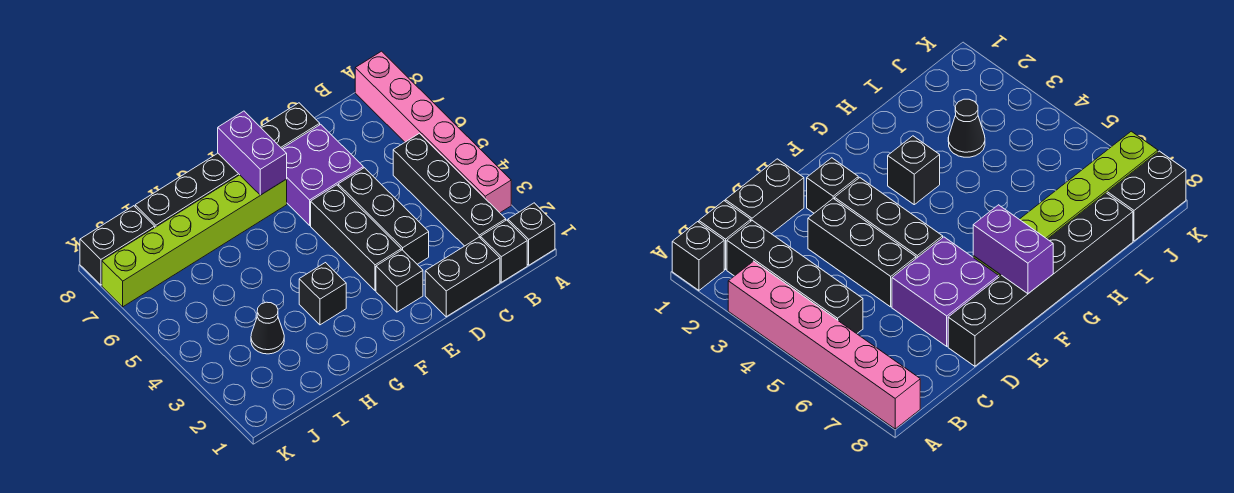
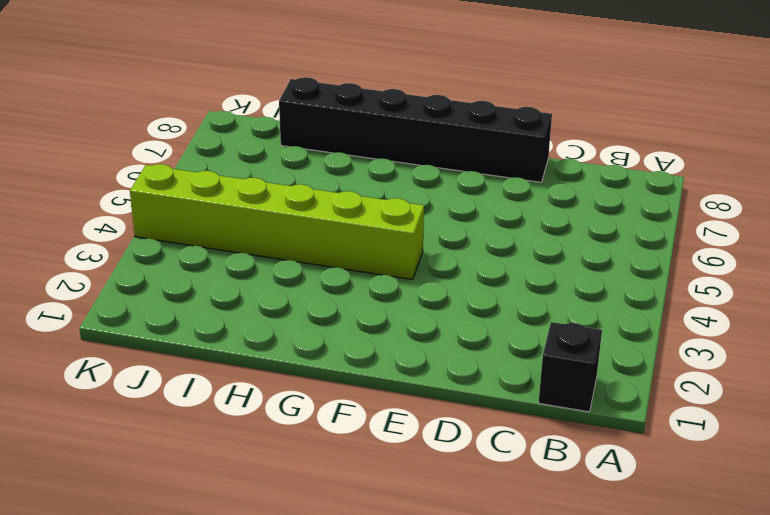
lime 1x6 brick [130,164,424,280] -> lime 1x6 brick moved to [102,175,287,307]
none -> black 1x1 brick [508,203,555,265]
none -> pink 1x6 brick [355,51,511,213]
none -> black 1x4 brick [393,133,506,246]

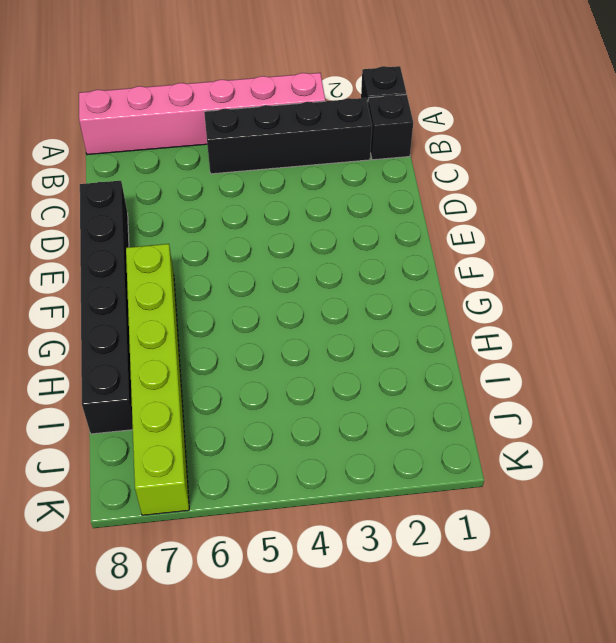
none -> black 1x2 brick [425,237,500,317]
none -> black 1x3 brick [338,168,429,264]
none -> purple 2x2 brick [282,124,363,225]

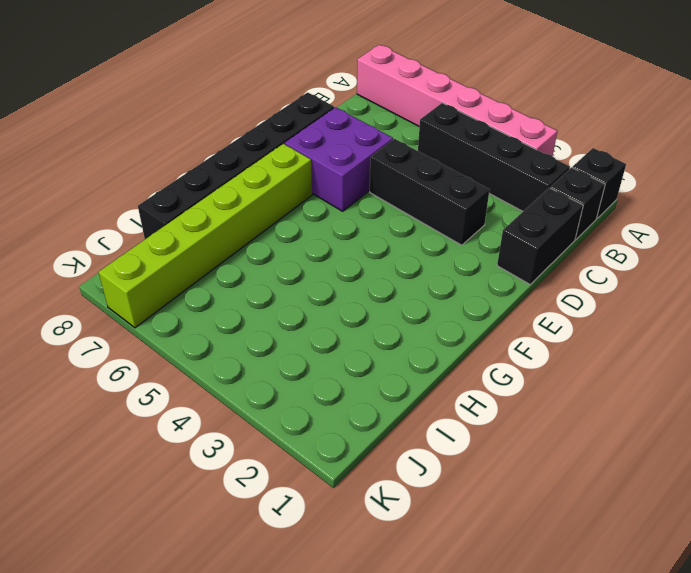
none -> black 1x1 brick [376,250,423,312]
none -> black 1x3 brick [311,185,401,291]
none -> black 1x1 brick [299,263,346,325]

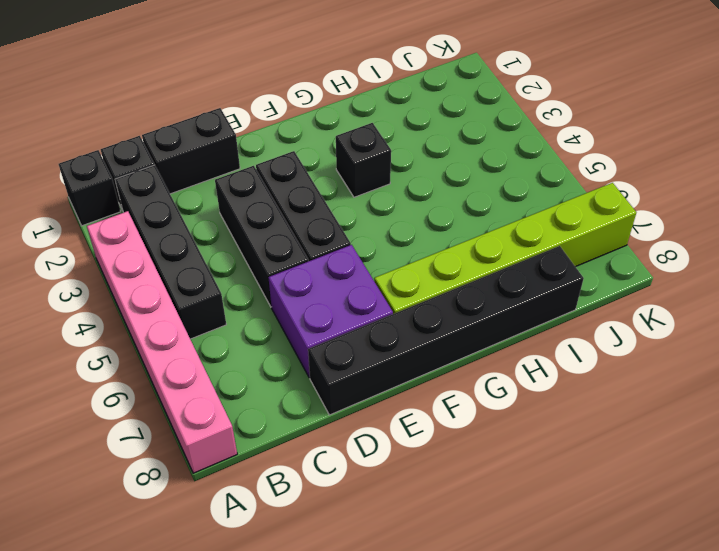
none -> black 1x1 brick [376,250,423,312]
none -> black 1x1 cone [251,302,284,354]
none -> black 1x2 brick [80,206,155,285]

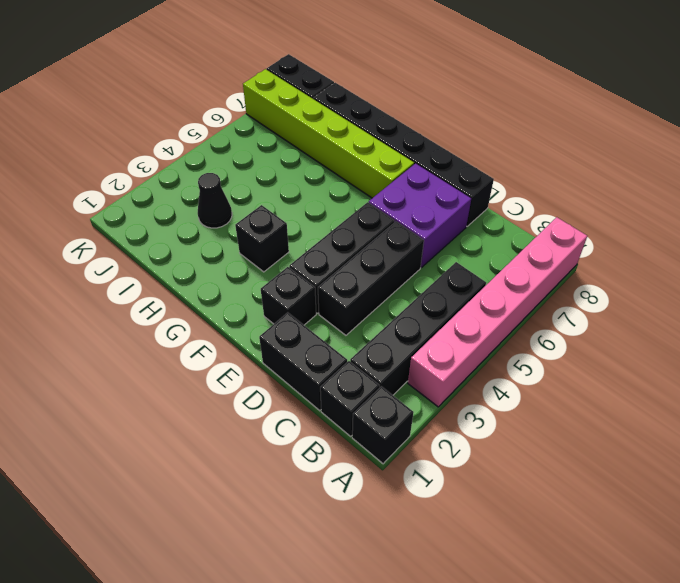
none -> purple 1x2 brick [218,111,287,195]

